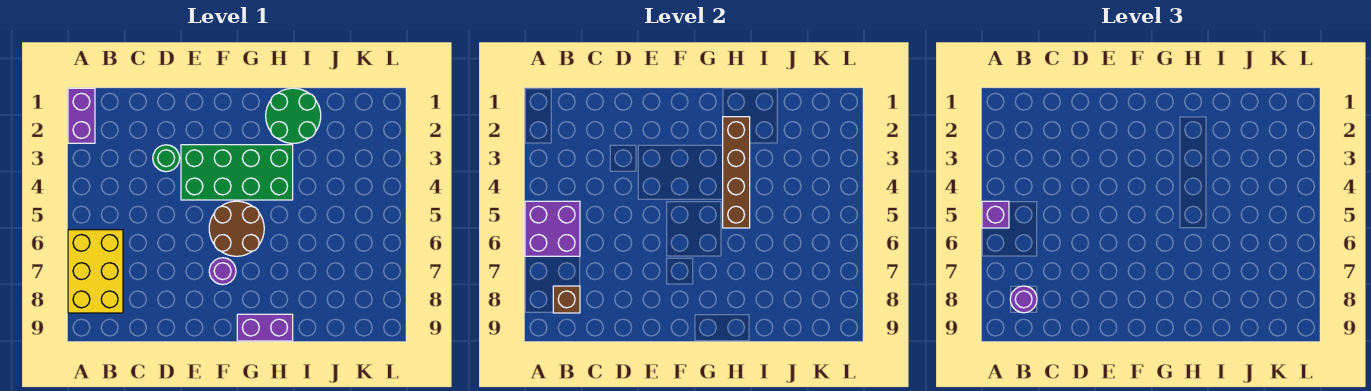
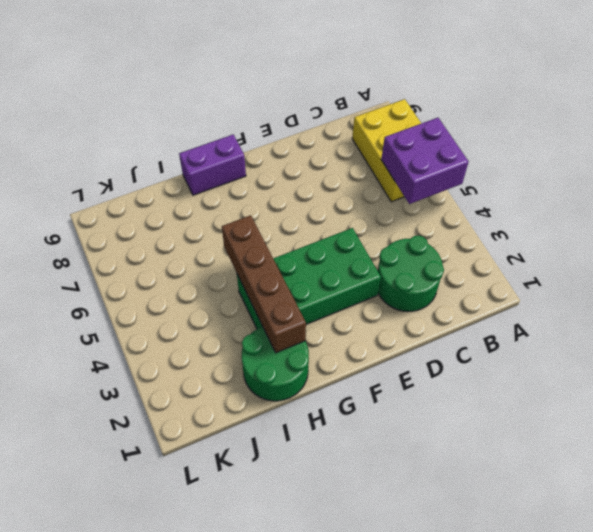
green 2x2 round brick [378,235,444,312] -> green 1x1 round brick [153,145,180,172]
none -> purple 1x2 brick [68,88,95,143]
none -> brown 2x2 round brick [209,201,264,256]
none -> purple 1x1 round brick [209,258,236,285]

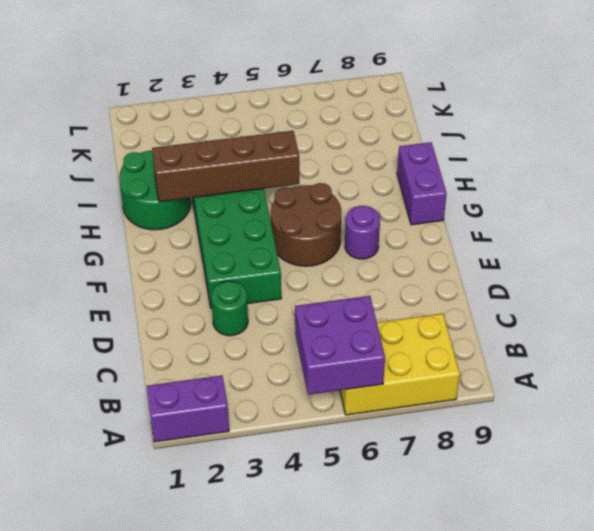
none -> brown 1x1 brick [553,286,580,313]
none -> purple 1x1 brick [982,201,1009,228]
none -> purple 1x1 round brick [1010,286,1037,313]

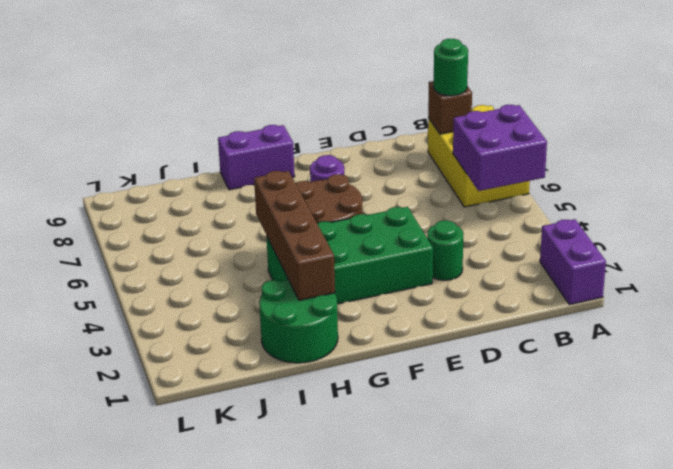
green 1x1 round brick [434,39,468,96] -> purple 1x1 round brick [1010,286,1037,313]
none -> purple 1x1 brick [982,201,1009,228]

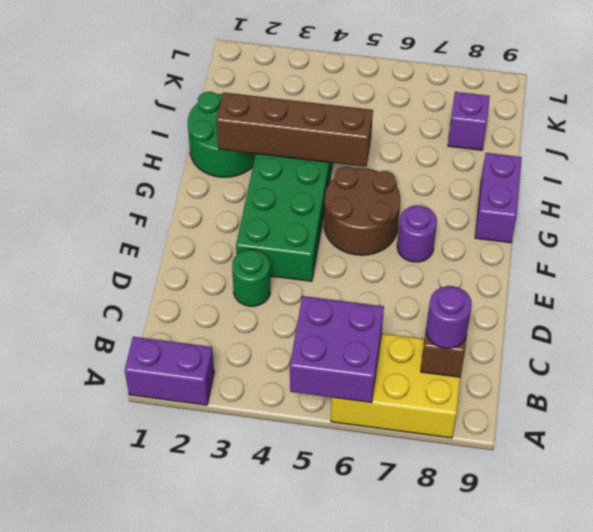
purple 1x1 brick [448,92,490,150] -> purple 1x1 brick moved to [982,201,1009,228]

